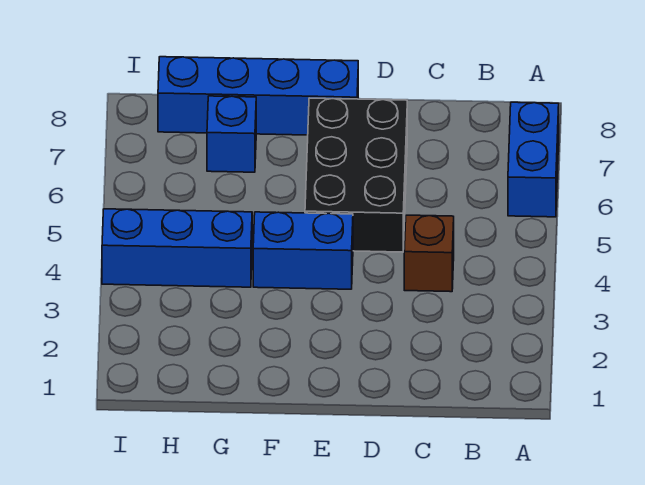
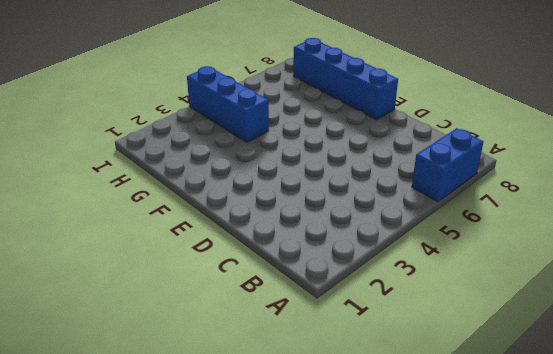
none -> brown 1x1 brick [404,215,454,292]
none -> black 2x3 brick [305,98,407,252]

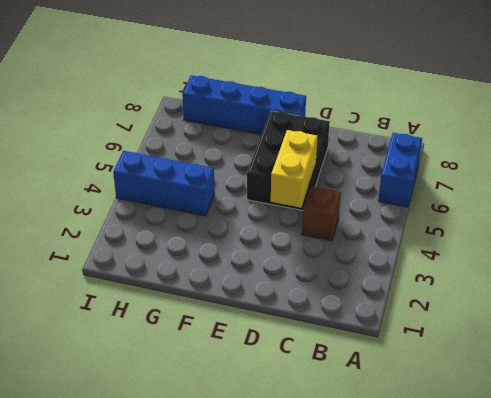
yellow 1x2 brick [271,130,317,208] -> none
none -> blue 1x2 brick [253,212,353,289]
none -> blue 1x1 brick [207,96,256,172]

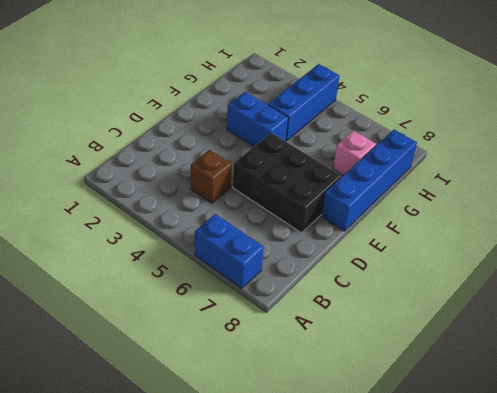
blue 1x2 brick [227,92,288,146] -> blue 1x2 brick turned to [253,212,353,289]
pink 1x1 brick [333,131,376,175] -> blue 1x1 brick [207,96,256,172]

